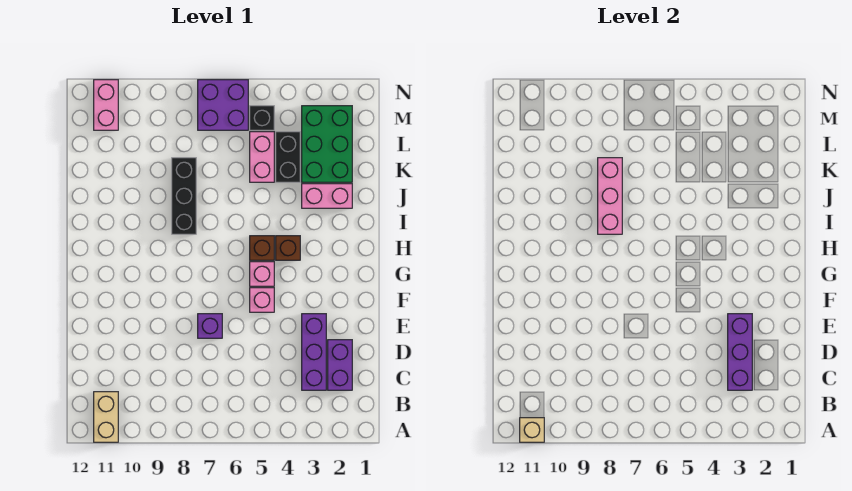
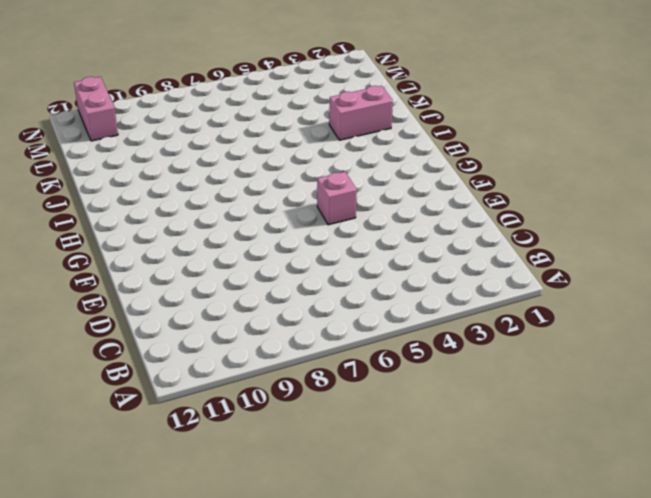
none -> tan 1x2 brick [94,392,118,442]
none -> purple 1x2 brick [328,340,352,390]
none -> purple 1x3 brick [302,314,326,390]

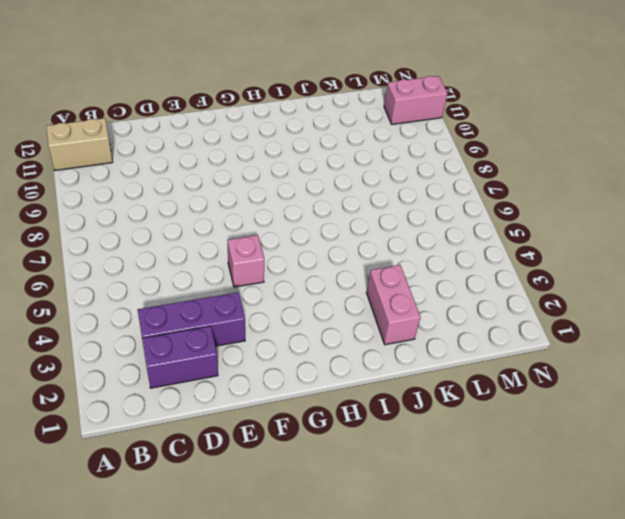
none -> purple 1x1 brick [198,314,222,338]
none -> pink 1x1 brick [250,262,274,286]
none -> brown 1x1 brick [276,236,300,260]

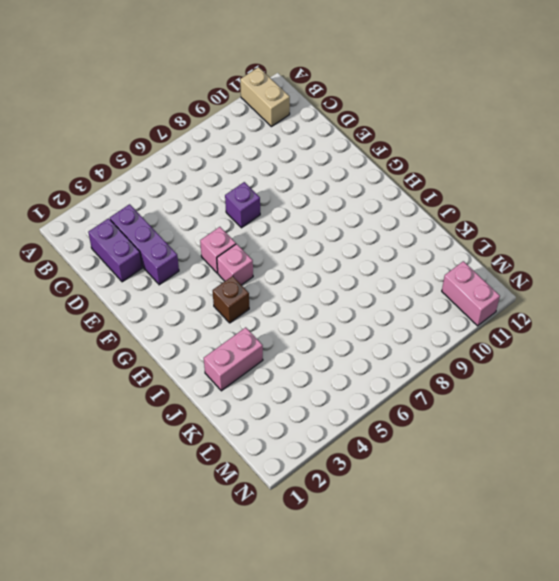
none -> brown 1x1 brick [250,236,274,260]
none -> black 1x3 brick [172,158,196,234]
none -> green 2x3 brick [302,106,352,182]

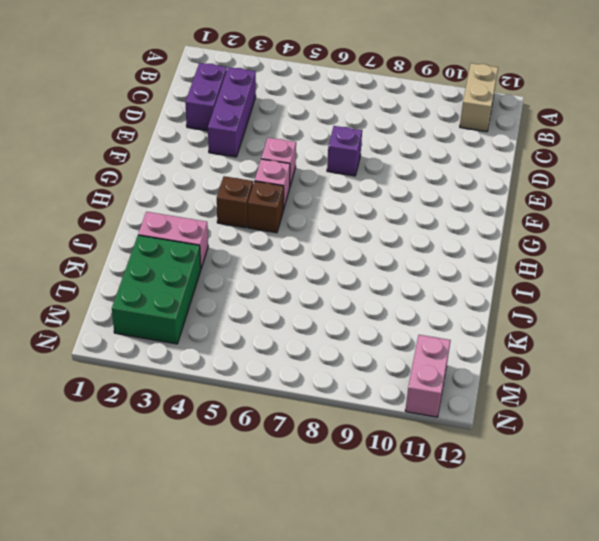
none -> black 1x3 brick [172,158,196,234]
none -> black 1x2 brick [276,132,300,182]
none -> pink 1x2 brick [250,132,274,182]

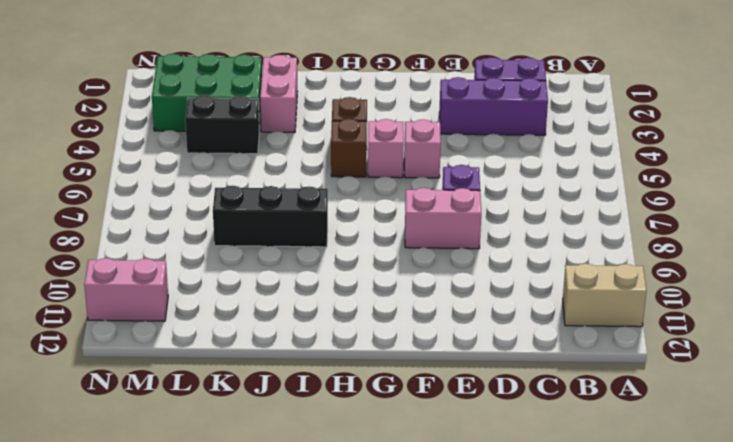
pink 1x2 brick [405,188,481,249] -> pink 1x2 brick moved to [250,132,274,182]
none -> black 1x1 brick [250,106,274,130]
none -> purple 2x2 brick [198,80,248,130]
none -> tan 1x1 brick [520,418,544,442]

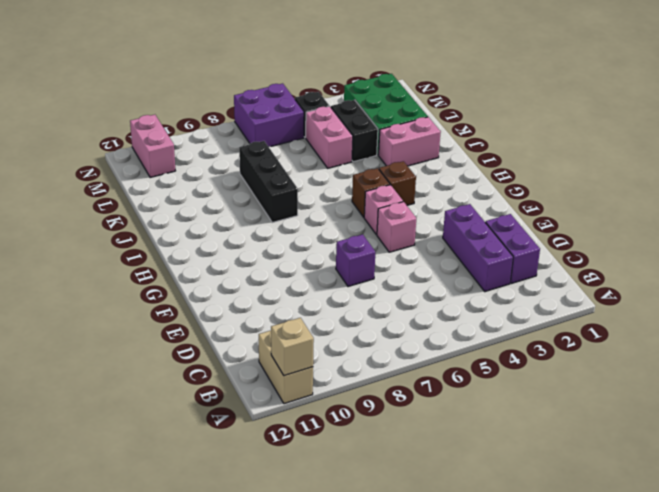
none -> purple 1x3 brick [728,314,752,390]
none -> pink 1x3 brick [598,158,622,234]

